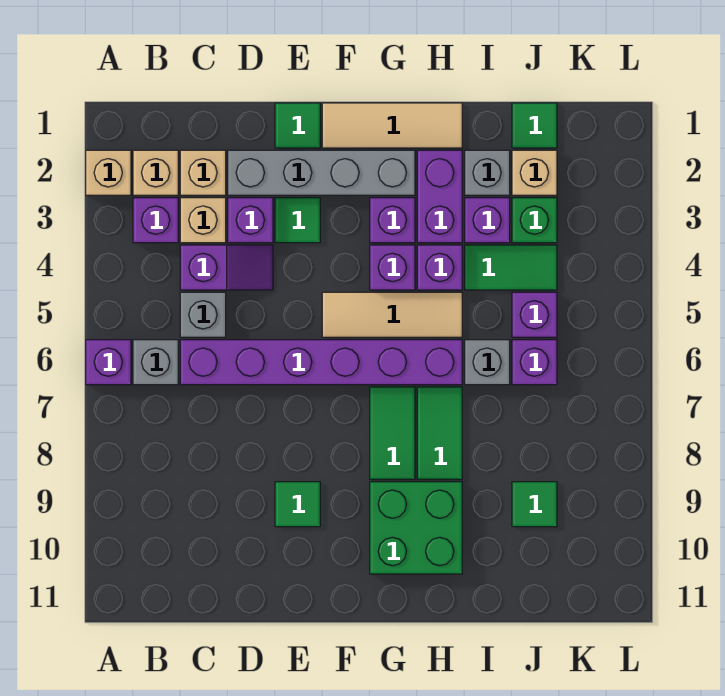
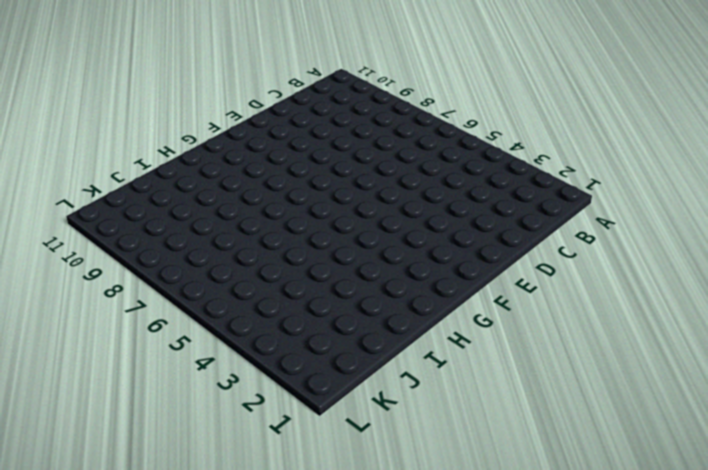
none -> tan 1x1 brick [86,150,131,195]
none -> purple 1x1 brick [86,340,131,385]
none -> tan 1x1 brick [133,150,178,195]
none -> purple 1x1 brick [133,198,178,243]

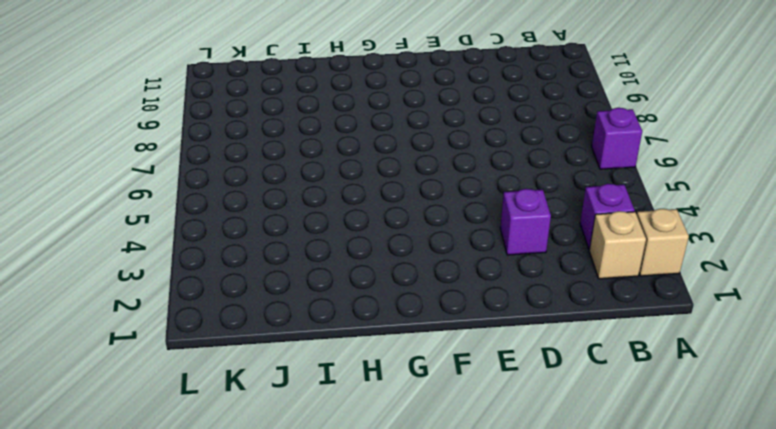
none -> grey 1x1 brick [133,340,178,385]
none -> tan 1x1 brick [180,150,226,195]
none -> tan 1x1 brick [180,198,226,243]
none -> purple 1x2 slope [180,245,273,290]

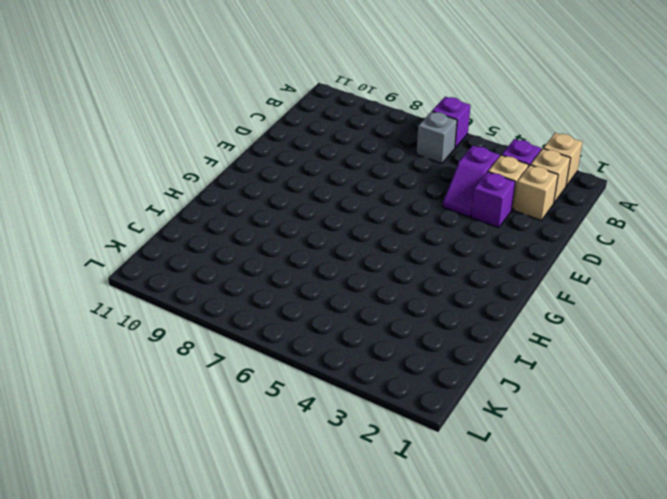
none -> grey 1x1 brick [180,292,226,337]
none -> purple 1x6 brick [180,340,462,385]
none -> grey 1x4 brick [228,150,415,195]
none -> green 1x1 tile [275,103,320,148]

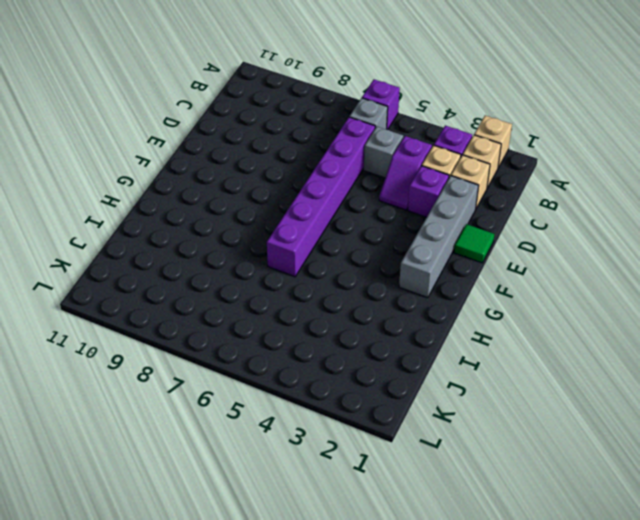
none -> green 1x1 tile [275,198,320,243]
none -> green 1x1 tile [275,482,320,527]
none -> tan 1x3 tile [322,103,462,148]
none -> tan 1x3 tile [322,292,462,337]

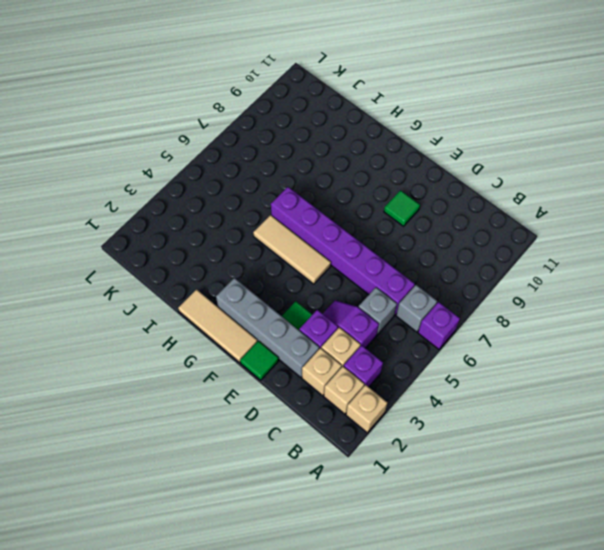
none -> purple 1x1 brick [370,198,415,243]
none -> purple 1x1 brick [370,245,415,290]
none -> green 1x2 tile [370,387,415,479]
none -> green 2x2 brick [370,482,462,574]

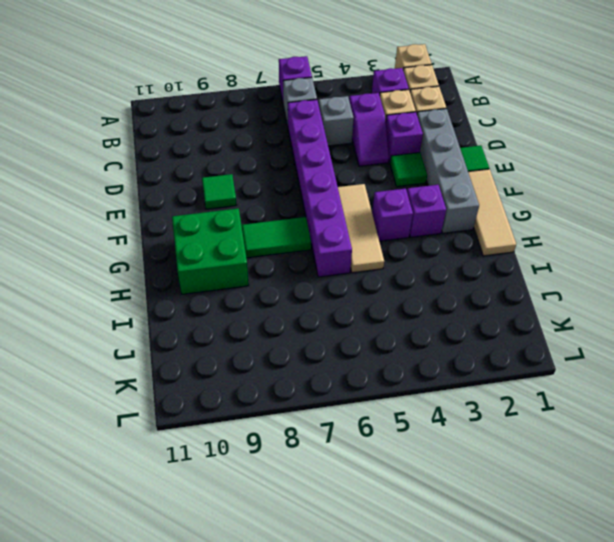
none -> purple 1x2 brick [417,150,462,243]
none -> purple 1x1 brick [417,245,462,290]
none -> green 1x2 tile [417,387,462,479]
none -> grey 1x1 brick [465,150,510,195]

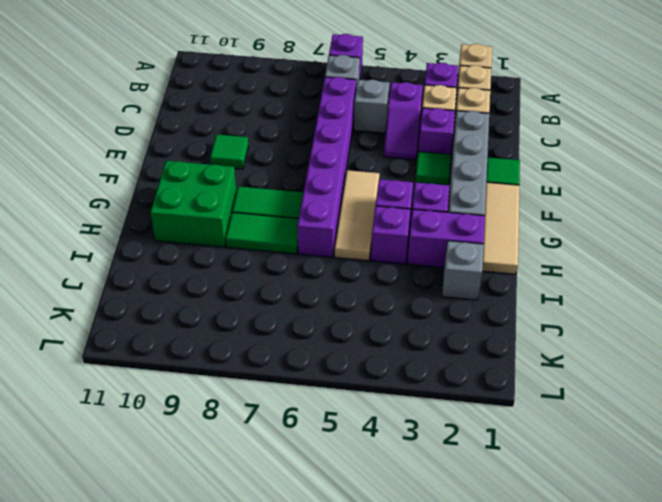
none -> purple 1x1 brick [465,198,510,243]
none -> green 1x2 tile [465,245,557,290]
none -> grey 1x1 brick [465,340,510,385]
none -> green 1x1 tile [512,103,557,148]

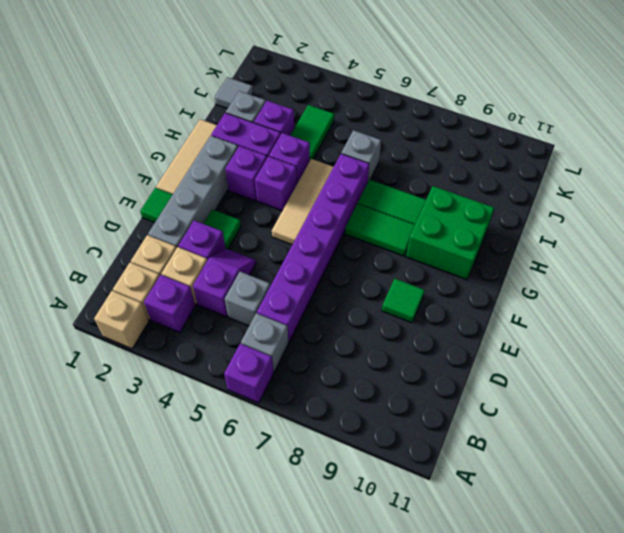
grey 1x1 tile [215,77,253,108] -> green 1x1 tile [512,103,557,148]
none -> tan 1x1 brick [512,150,557,195]
none -> green 1x1 brick [512,198,557,243]
none -> purple 1x1 brick [512,292,557,337]
none -> purple 1x1 brick [512,340,557,385]

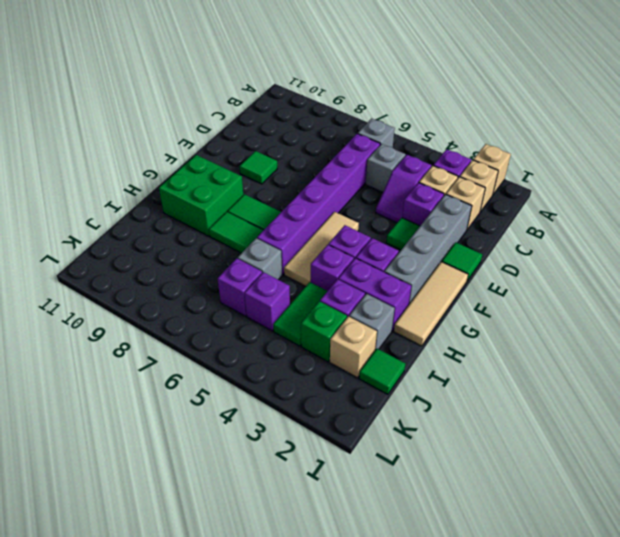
none -> purple 1x1 brick [86,340,131,385]
none -> green 1x1 tile [512,482,557,527]

